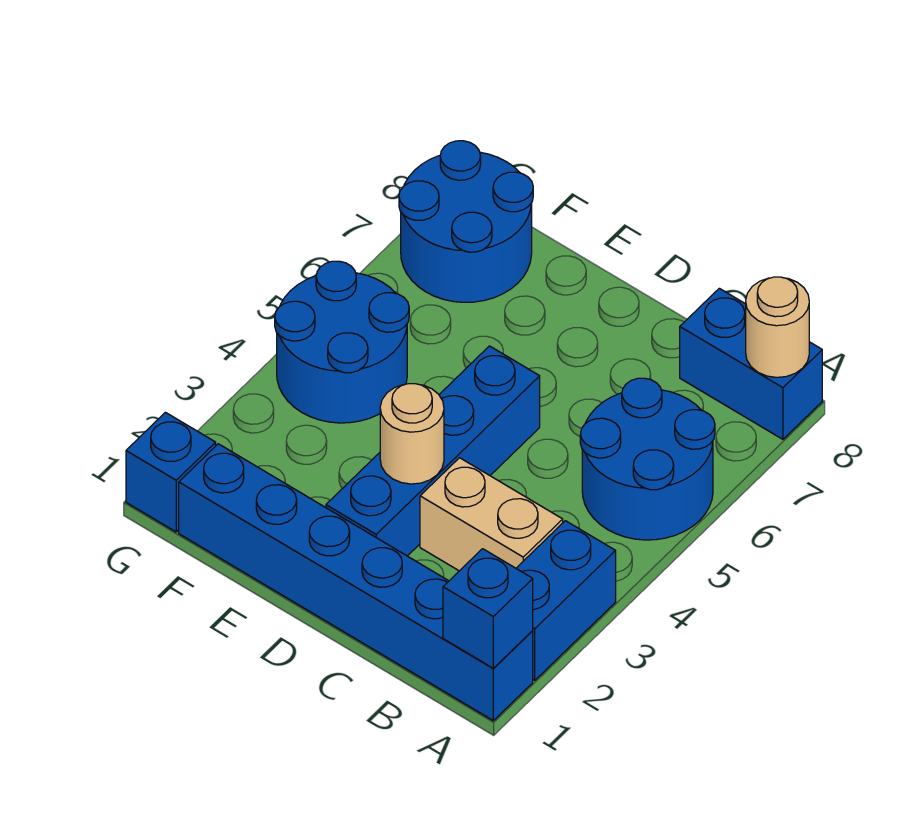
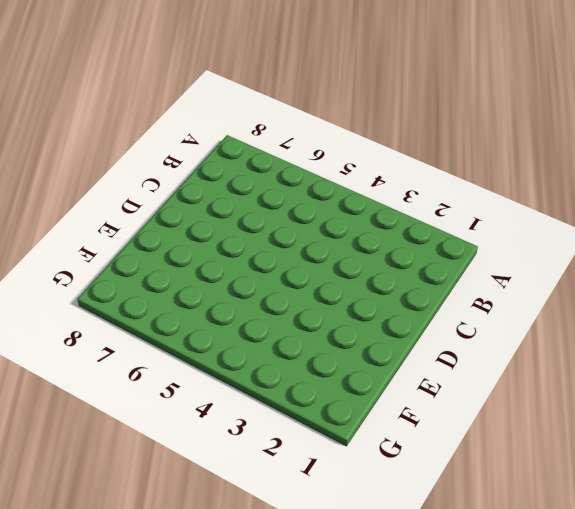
none -> blue 1x6 brick [179,444,533,720]
none -> blue 1x2 brick [516,521,616,680]
none -> blue 2x2 round brick [580,378,715,540]

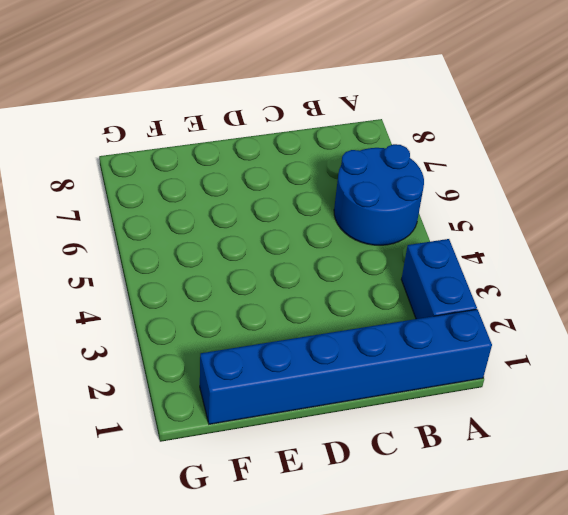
none -> blue 1x2 brick [680,288,822,439]
none -> tan 1x2 brick [420,458,563,571]
none -> blue 1x4 brick [326,346,540,556]

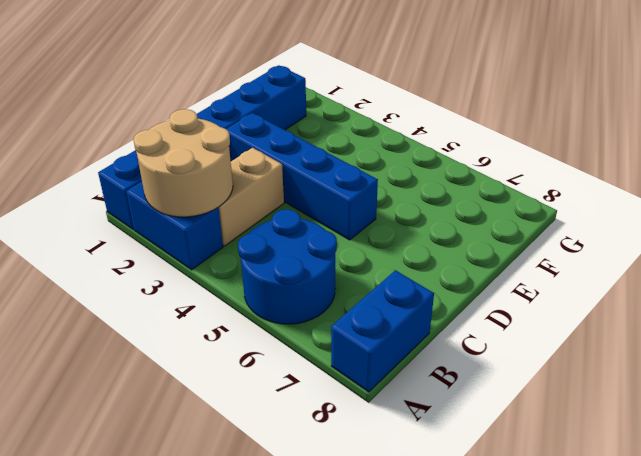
tan 2x2 round brick [133,109,233,217] -> none
none -> blue 2x2 round brick [275,261,409,423]
none -> blue 2x2 round brick [399,141,533,302]
none -> blue 1x1 brick [126,412,216,532]

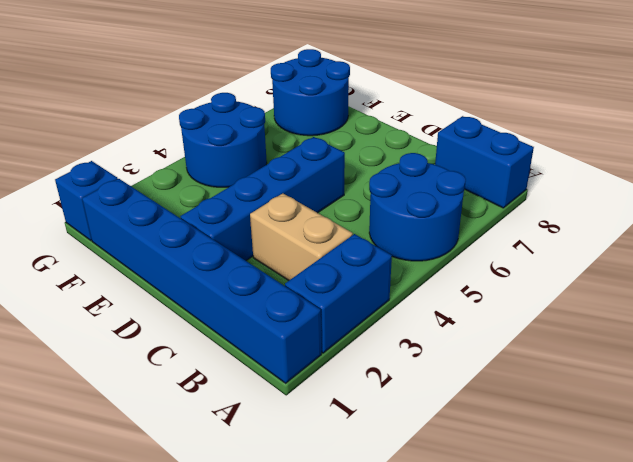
none -> blue 1x1 brick [443,549,533,668]
none -> tan 1x1 round brick [746,277,809,377]
none -> tan 1x1 round brick [380,384,444,484]

